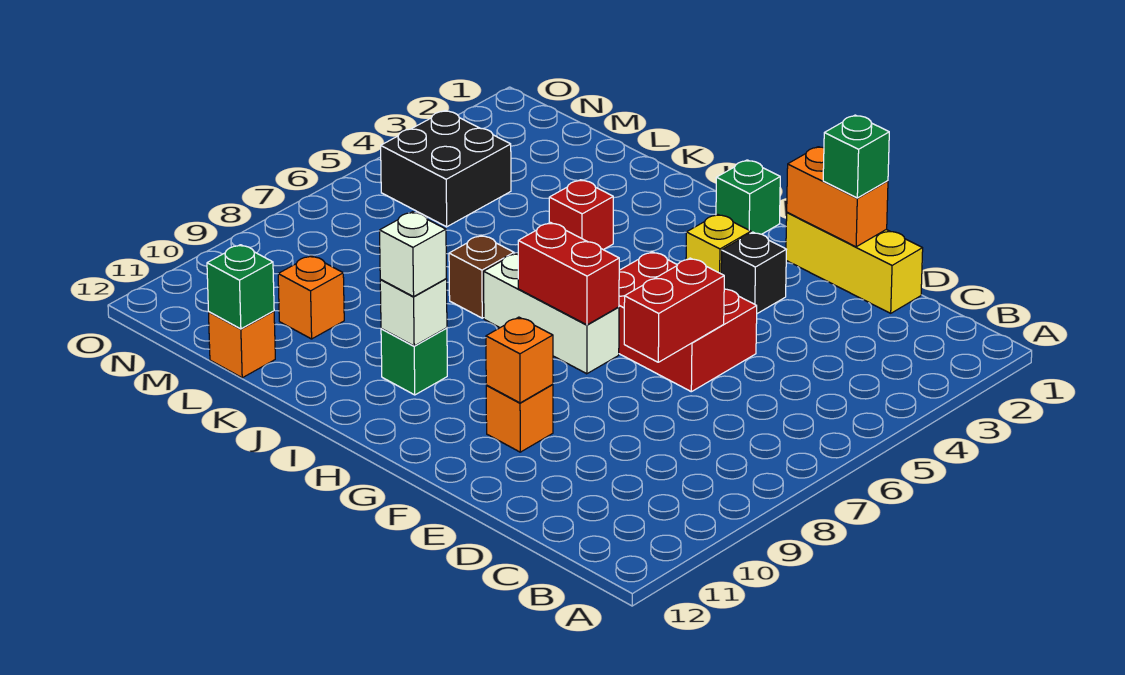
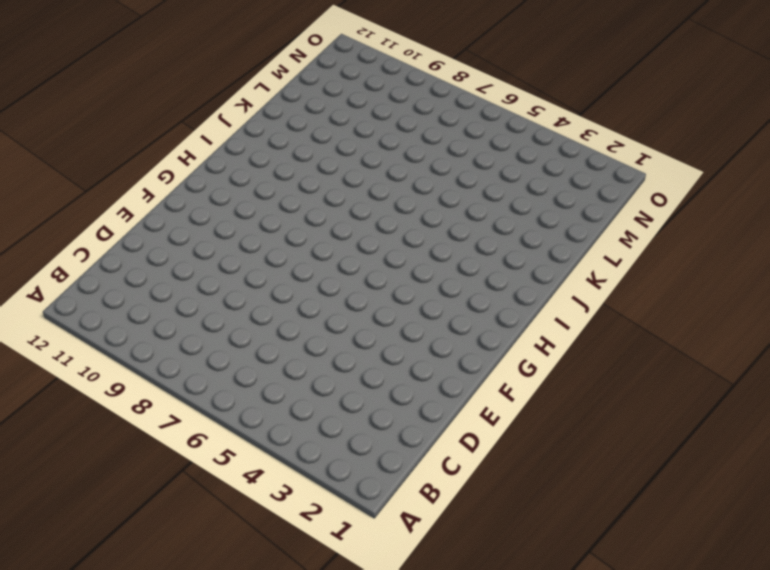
none -> yellow 1x3 brick [786,212,923,313]
none -> red 2x3 brick [619,252,757,392]
none -> black 1x1 brick [721,232,786,314]

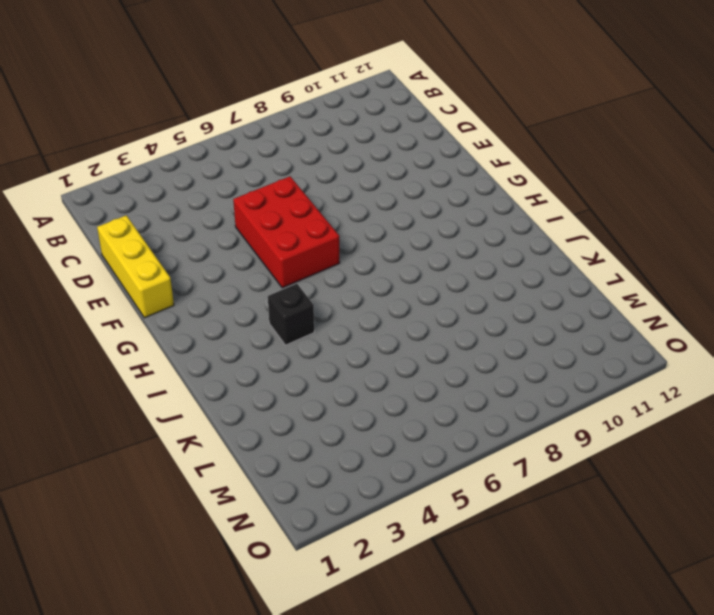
black 1x1 brick [268,284,314,345] -> black 1x1 brick moved to [721,232,786,314]
none -> orange 1x1 brick [486,384,553,452]
none -> yellow 1x1 brick [686,214,751,274]
none -> white 1x3 brick [484,253,619,374]

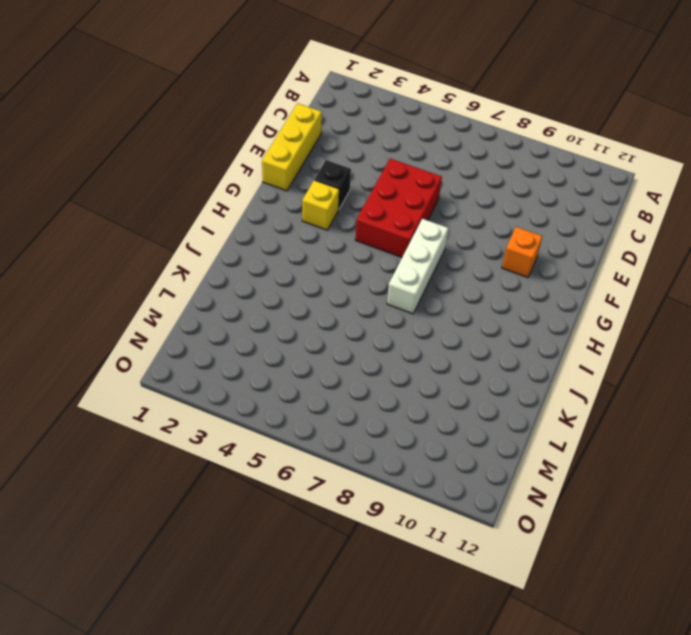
none -> green 1x1 brick [716,160,780,234]
none -> green 1x1 brick [381,328,447,395]
none -> red 1x1 brick [549,180,613,250]

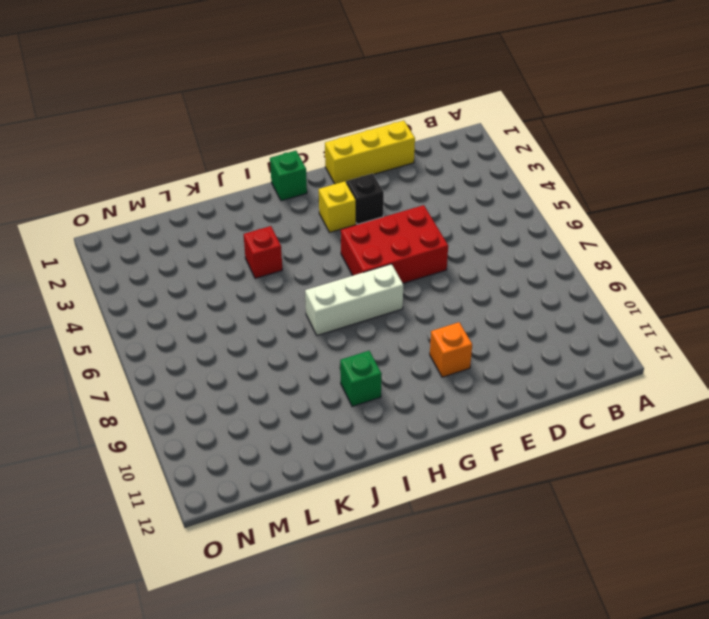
none -> brown 1x1 brick [449,235,514,318]
none -> orange 1x1 brick [278,256,344,339]
none -> orange 1x1 brick [209,311,275,378]

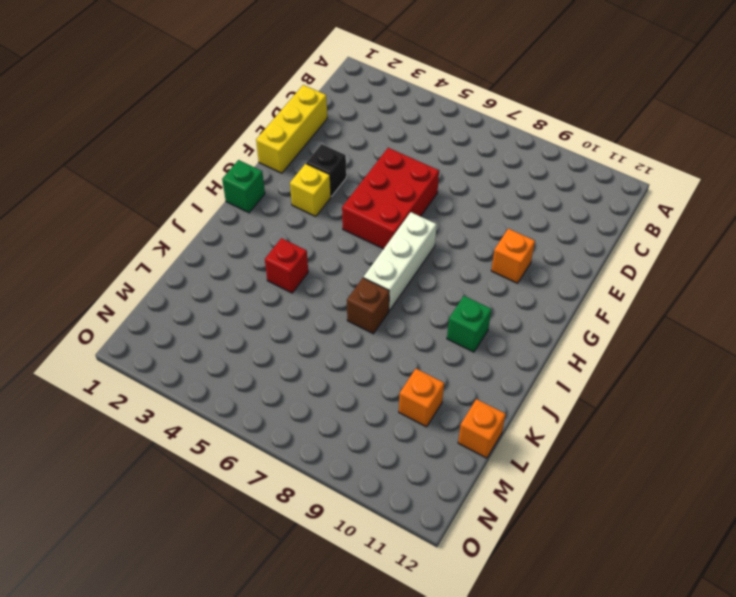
none -> black 2x2 brick [381,111,511,227]
none -> orange 1x2 brick [787,147,888,247]
none -> red 1x2 brick [624,258,724,362]

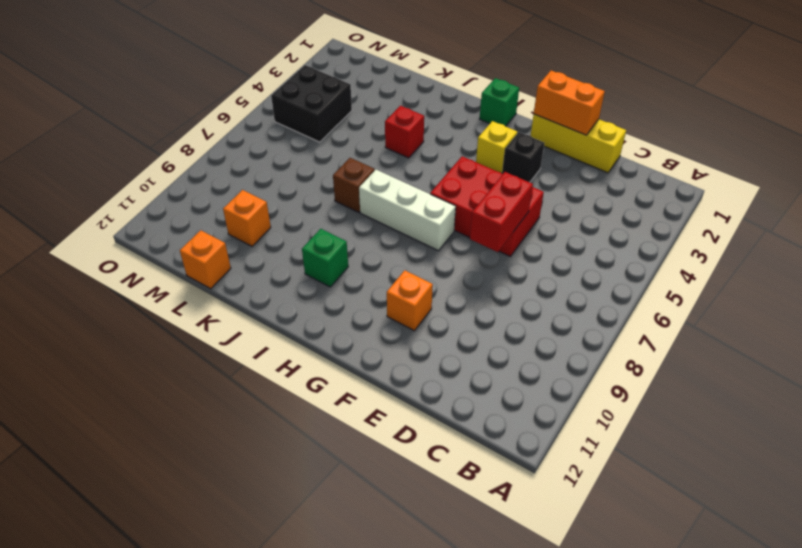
none -> orange 1x1 brick [486,317,553,403]
none -> red 1x2 brick [518,223,619,325]
none -> white 1x1 brick [380,279,447,346]

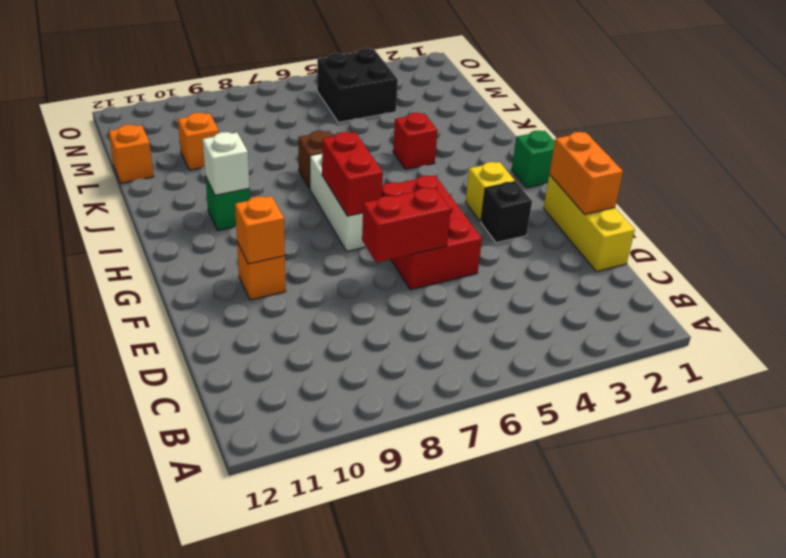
none -> green 1x1 brick [207,245,274,329]
none -> green 1x1 brick [823,115,889,198]
none -> white 1x1 brick [380,212,446,297]

